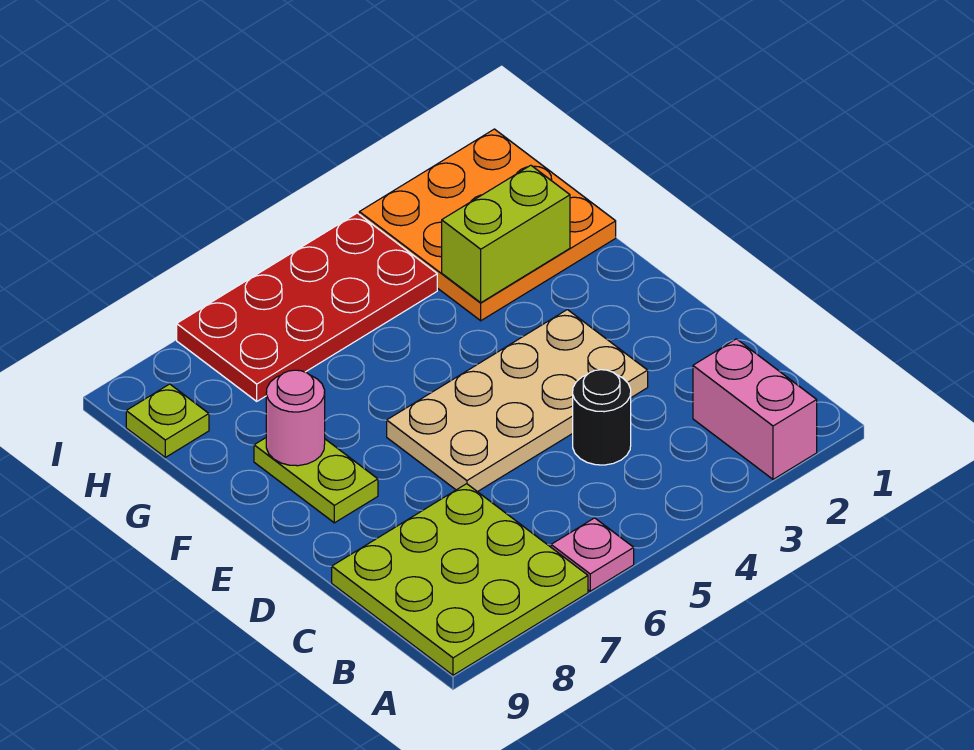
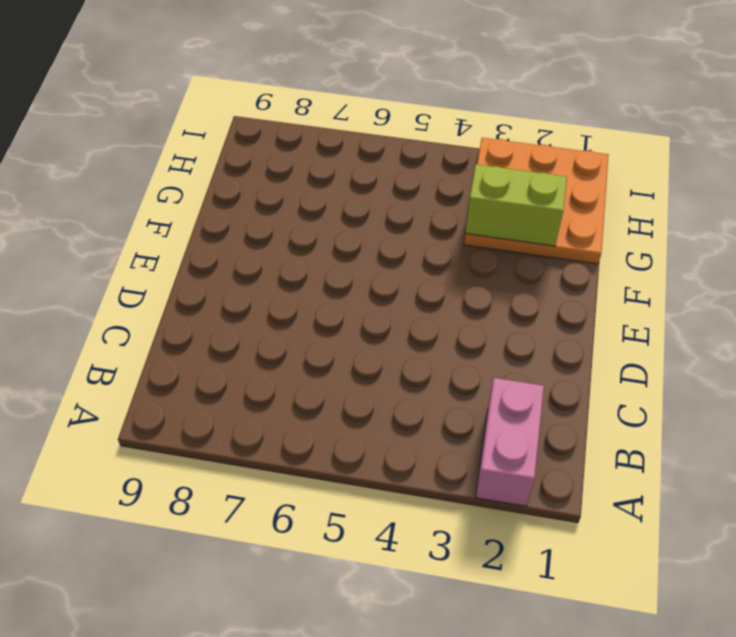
none -> pink 1x1 plate [551,518,634,591]
none -> lime 3x3 plate [332,484,588,675]

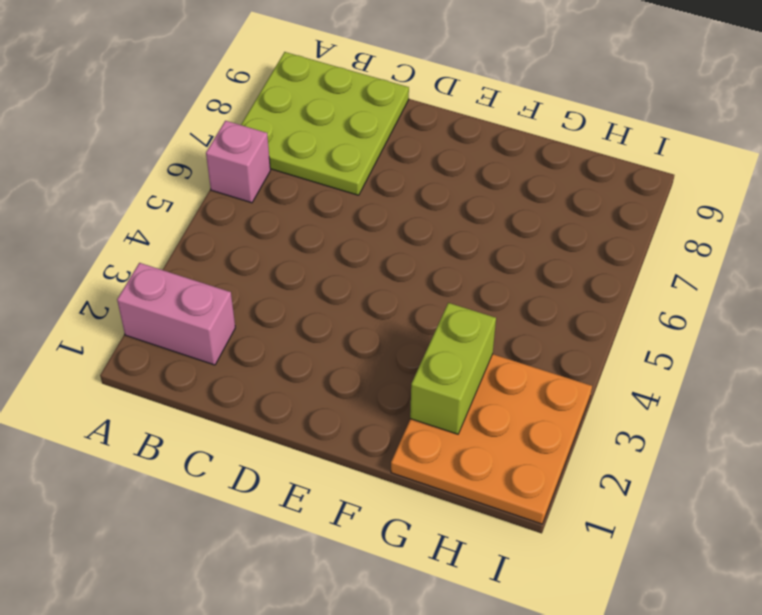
pink 1x1 brick [206,121,270,203] -> pink 1x1 plate [551,518,634,591]
none -> black 1x1 round brick [573,370,631,465]
none -> tan 2x4 plate [387,310,648,492]

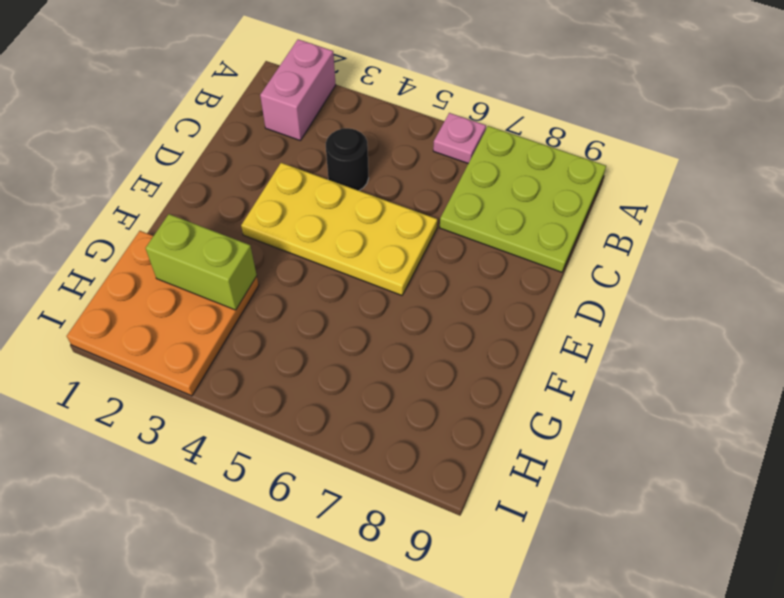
yellow 2x4 plate [241,163,437,295] -> tan 2x4 plate [387,310,648,492]
none -> lime 1x2 plate [254,438,378,523]
none -> red 2x4 plate [177,213,437,401]

